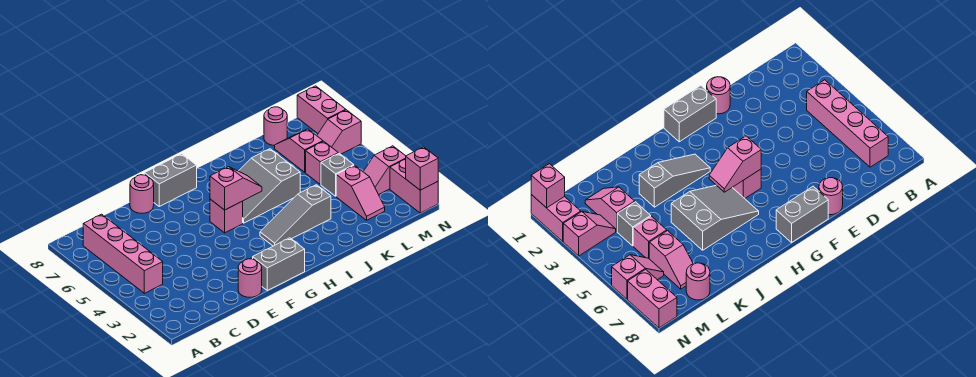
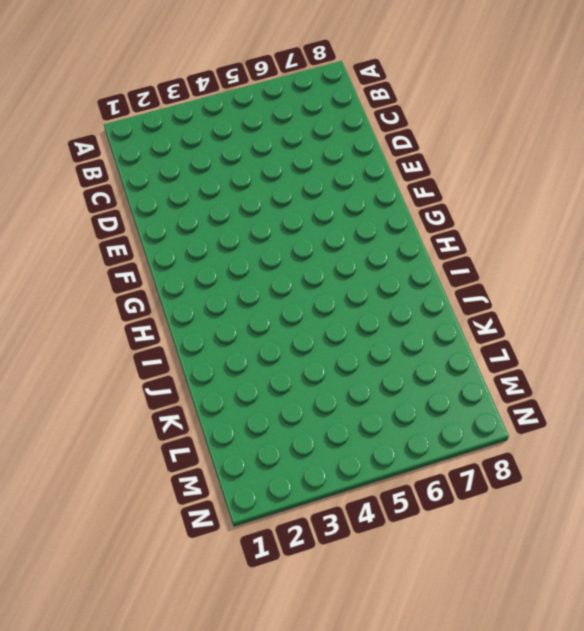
none -> pink 1x4 brick [83,214,163,293]
none -> pink 1x1 round brick [238,259,262,297]
none -> pink 1x1 round brick [130,175,154,213]

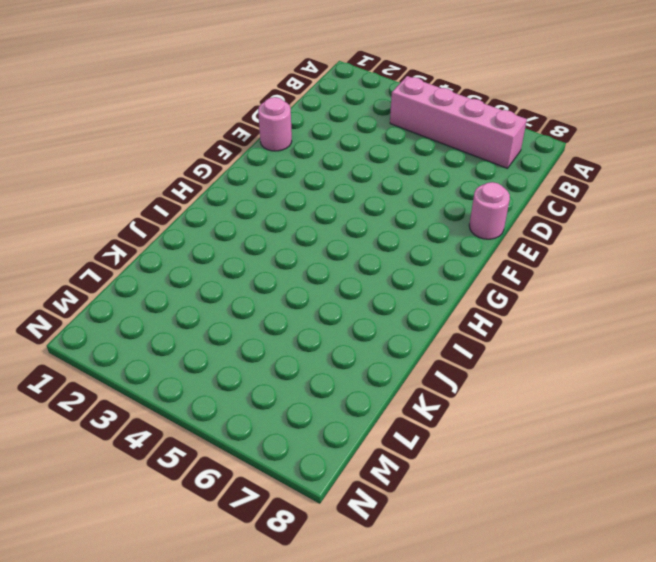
none -> grey 1x2 brick [253,238,305,290]
none -> grey 1x2 brick [144,154,197,206]
none -> pink 1x1 brick [210,199,243,233]

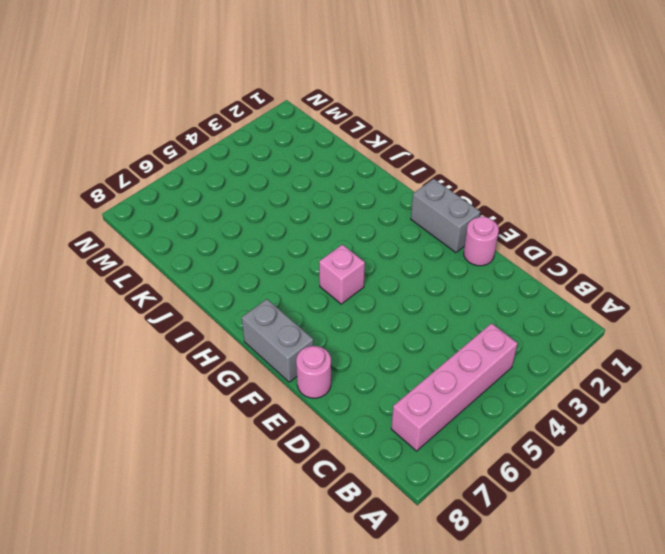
none -> grey 1x3 slope [260,185,331,246]
none -> grey 2x3 slope [239,149,300,223]
none -> pink 1x2 slope [336,165,385,220]

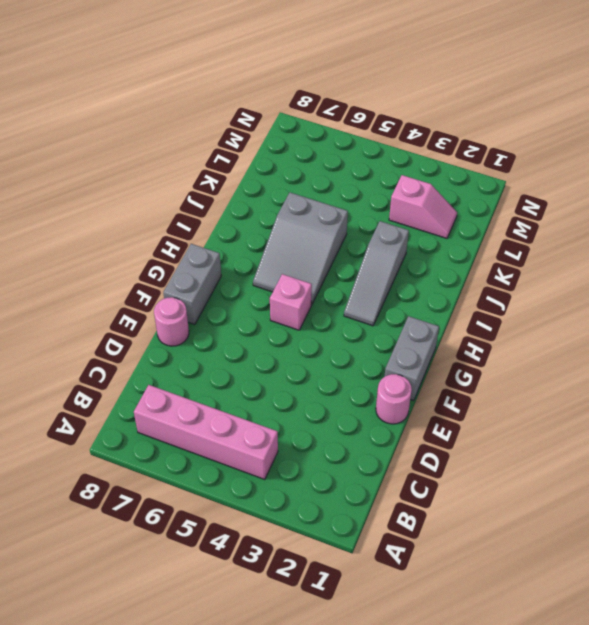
none -> grey 1x1 brick [321,153,354,196]
none -> pink 1x1 brick [306,141,338,184]
none -> pink 1x2 slope [275,129,323,172]

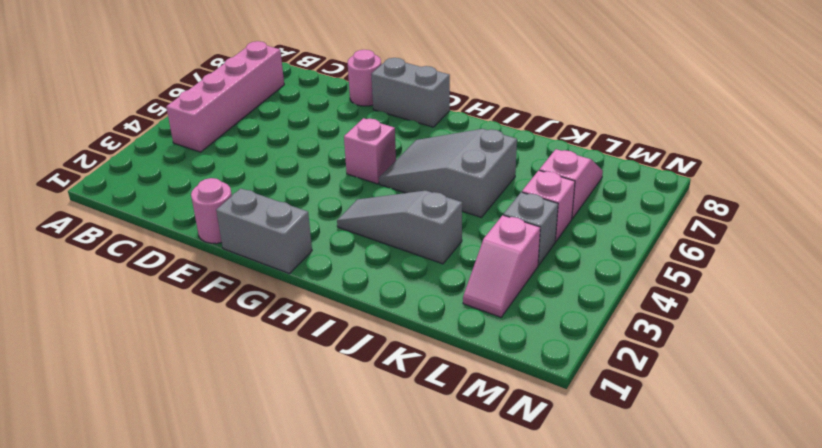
none -> pink 1x1 round brick [264,107,287,145]
none -> pink 1x2 slope [363,146,406,195]
none -> pink 1x2 slope [317,110,361,154]

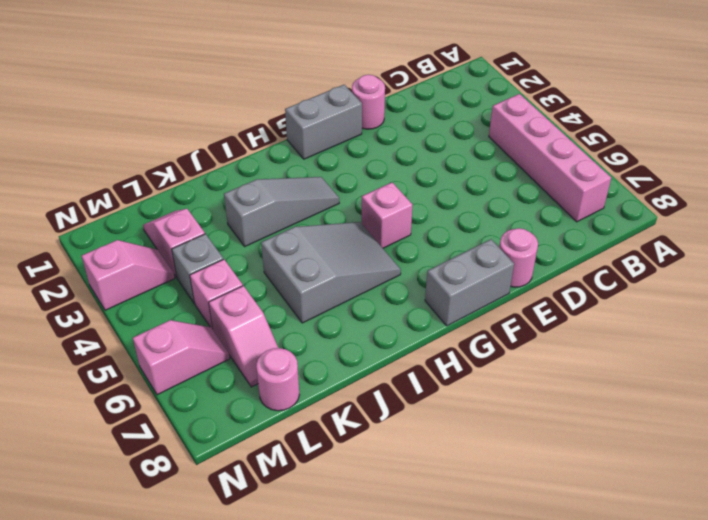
none -> pink 1x2 brick [390,160,438,213]
none -> pink 1x2 brick [297,86,346,133]
none -> pink 1x2 slope [210,167,262,210]

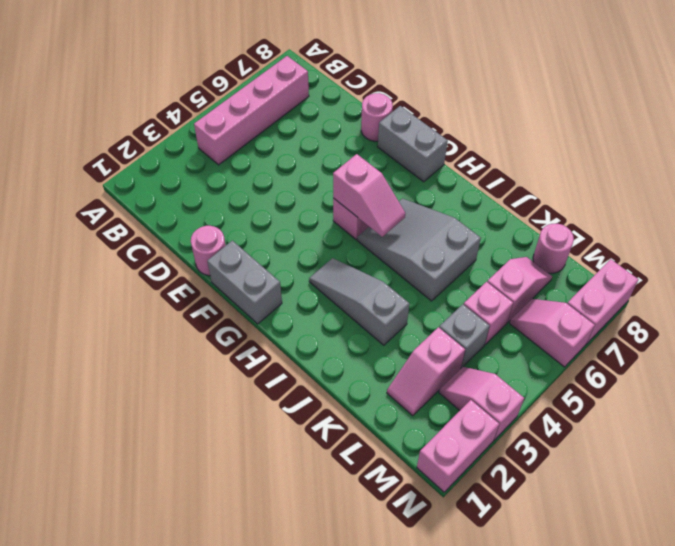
none -> pink 1x1 brick [405,147,438,190]

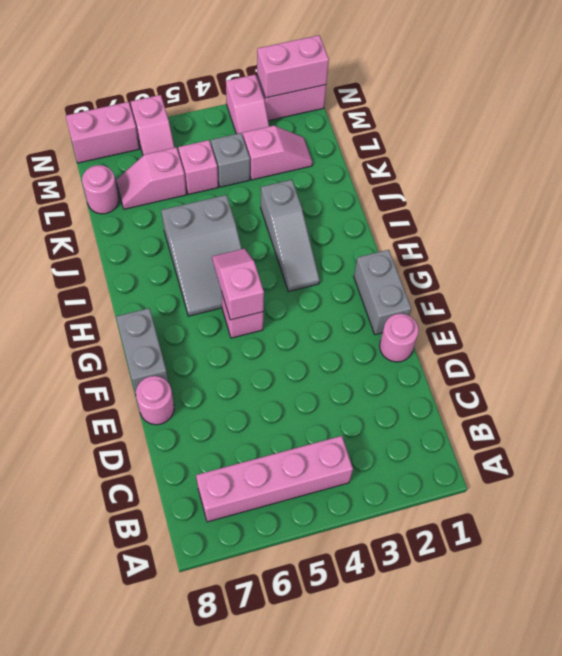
pink 1x2 brick [257,35,329,98] -> pink 1x1 brick [405,147,438,190]

